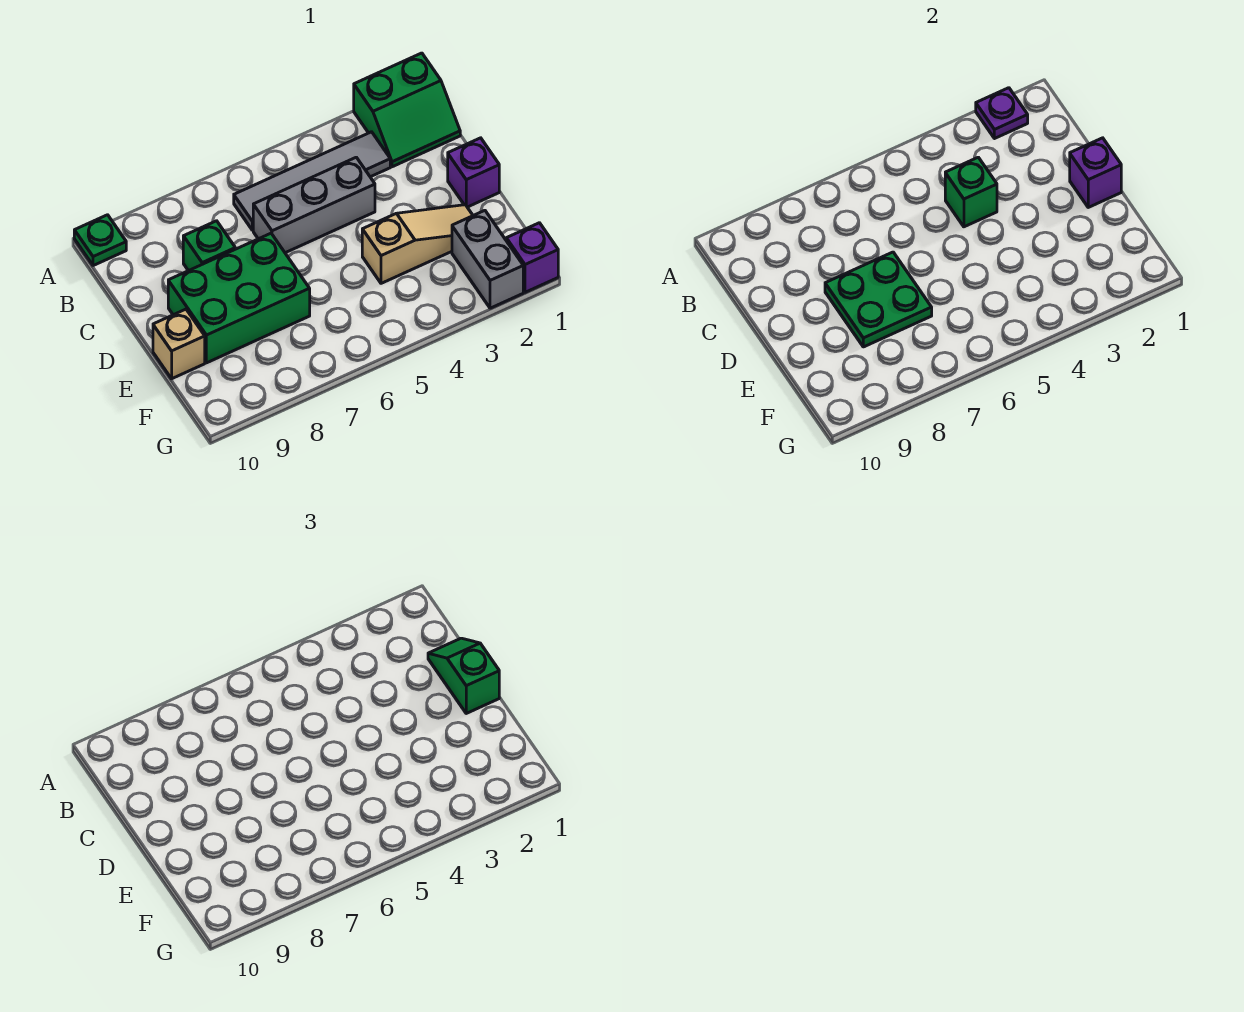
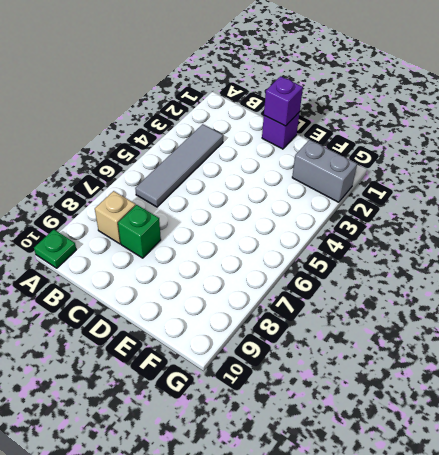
tan 1x1 brick [95,191,136,244] -> tan 1x1 brick moved to [153,309,205,379]
none -> green 2x2 slope [354,53,460,167]
none -> grey 1x3 brick [253,157,375,253]
none -> green 2x3 brick [168,233,310,363]

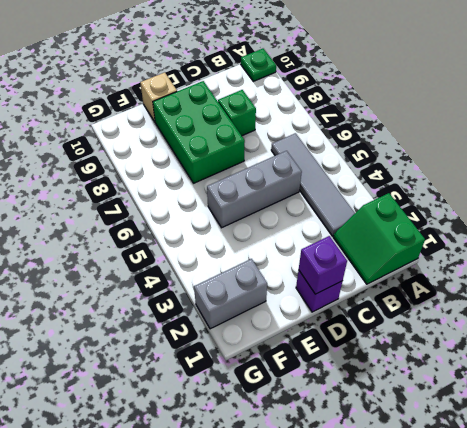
grey 1x3 brick [207,151,302,228] -> grey 1x3 brick turned to [253,157,375,253]
none -> tan 1x3 slope [362,205,473,283]
none -> purple 1x1 brick [506,223,558,292]
none -> purple 1x1 plate [976,88,1028,139]

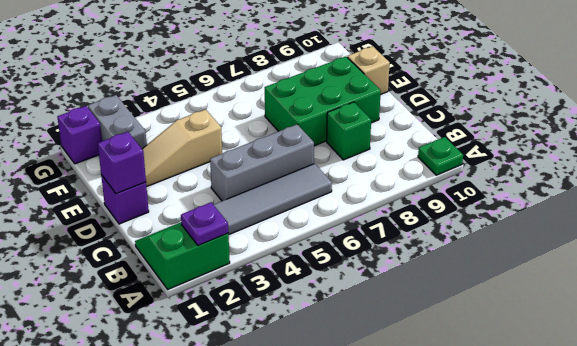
none -> green 1x1 brick [945,157,997,227]
none -> green 2x2 plate [825,252,932,347]
none -> green 1x2 slope [428,638,499,713]

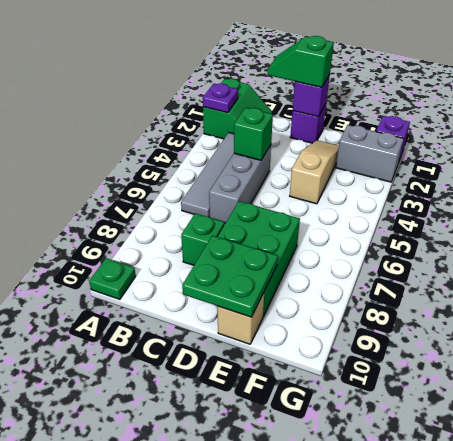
green 2x2 plate [182,236,278,317] -> green 2x2 plate moved to [825,252,932,347]

